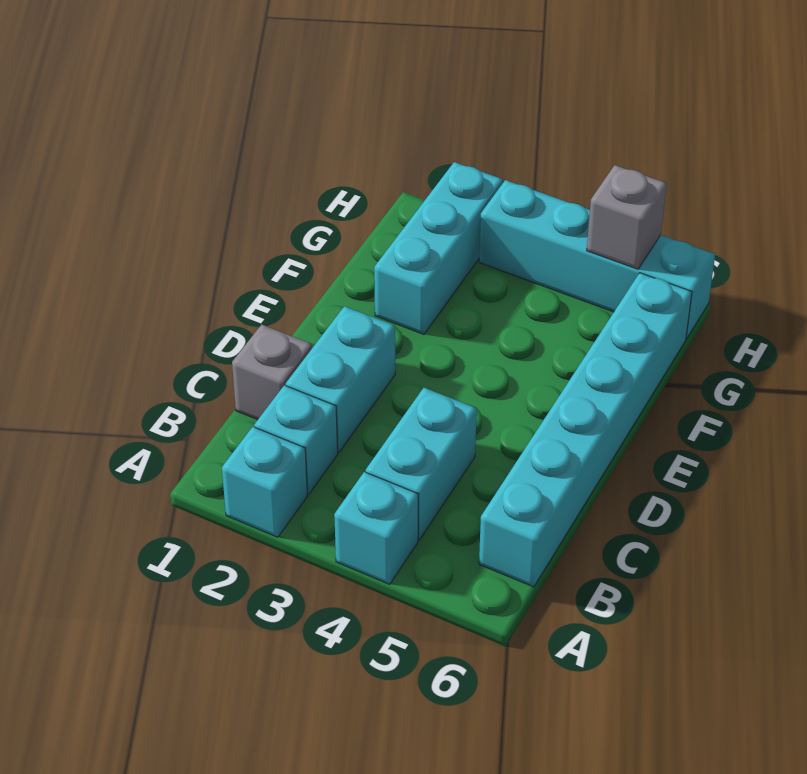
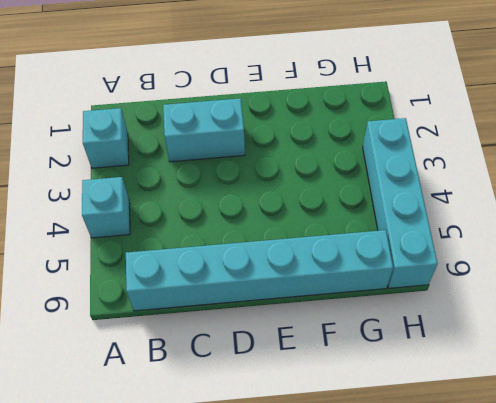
none -> cyan 1x1 brick [254,385,338,494]
none -> cyan 1x2 brick [366,388,477,540]

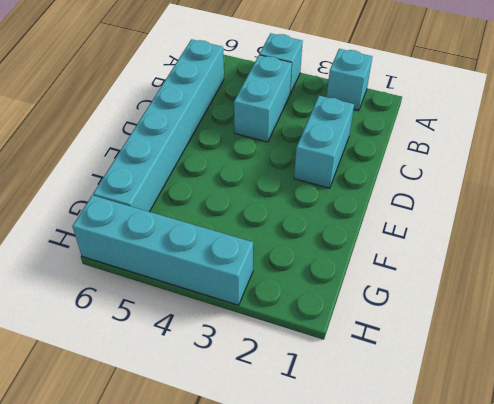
none -> cyan 1x1 brick [254,385,338,494]
none -> grey 1x1 brick [232,325,312,420]

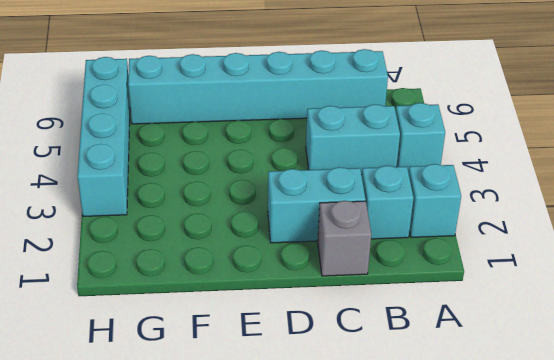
none -> cyan 1x3 brick [374,162,503,334]
none -> grey 1x1 brick [587,165,667,269]

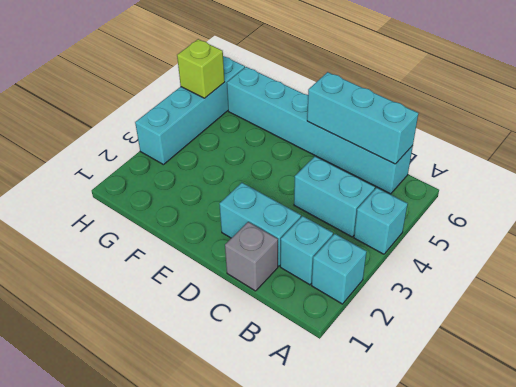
cyan 1x3 brick [307,72,418,164] -> cyan 1x3 brick moved to [374,162,503,334]
lime 1x1 brick [177,39,225,98] -> grey 1x1 brick [587,165,667,269]

